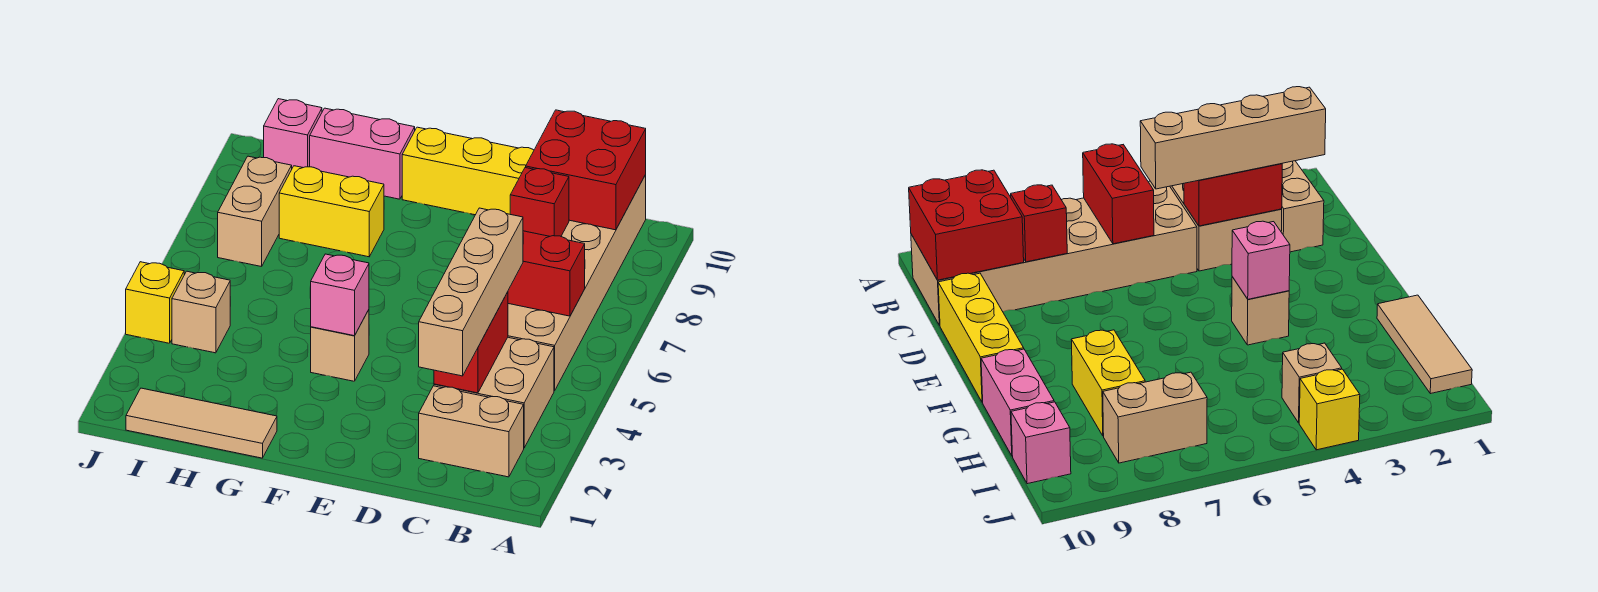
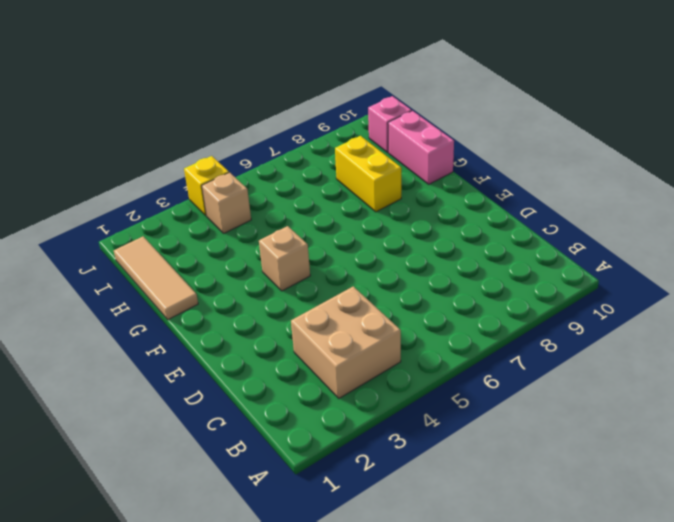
none -> tan 1x2 brick [419,386,524,477]
none -> tan 2x6 brick [508,175,646,391]
none -> yellow 1x3 brick [402,127,534,215]

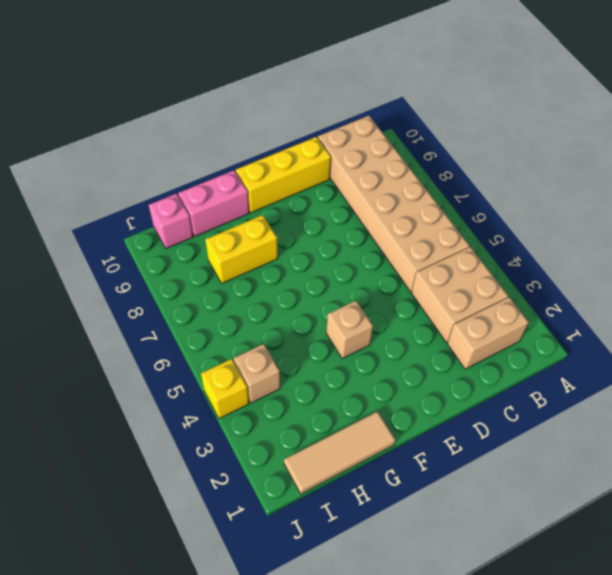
none -> tan 1x2 brick [218,156,292,267]
none -> red 1x2 brick [508,231,585,316]
none -> red 2x2 brick [526,110,646,230]

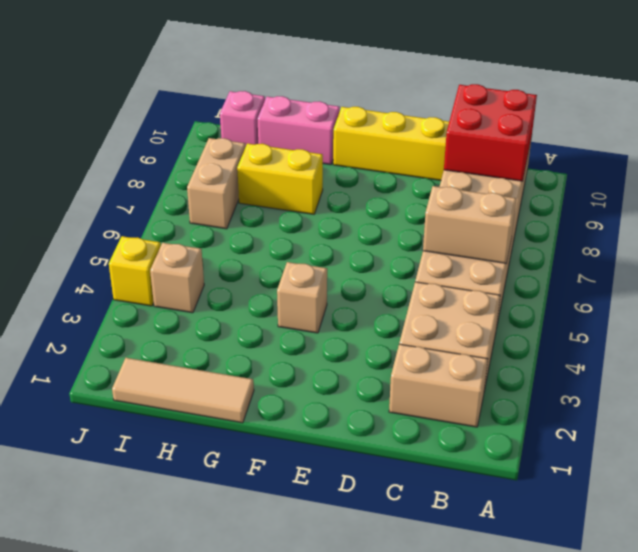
tan 1x2 brick [423,186,516,264] -> red 1x2 brick [508,231,585,316]
none -> red 1x2 brick [434,292,508,393]
none -> red 1x1 brick [510,168,569,236]
none -> pink 1x1 brick [311,254,369,336]

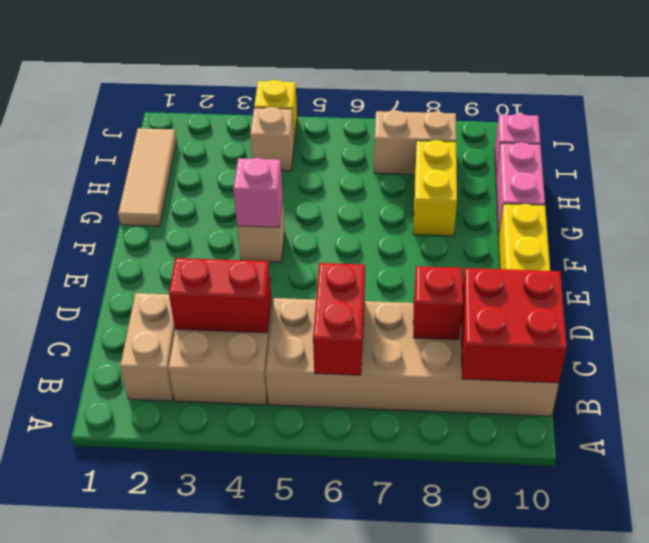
none -> tan 1x4 brick [419,208,523,376]

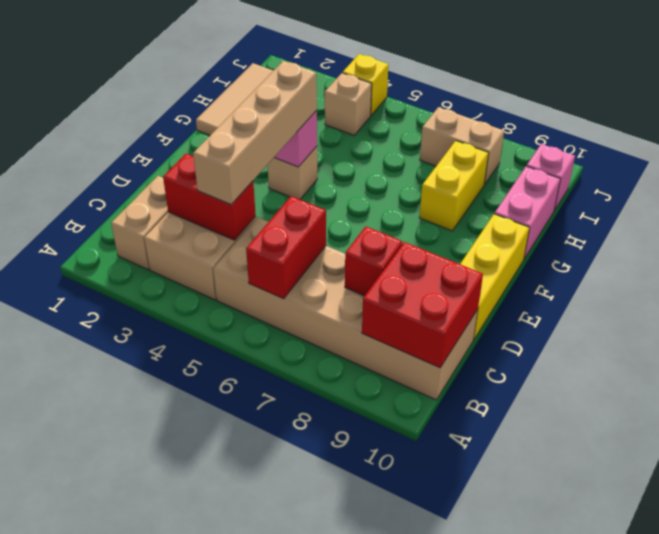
tan 1x4 brick [193,61,317,205] -> tan 1x4 brick turned to [419,208,523,376]

